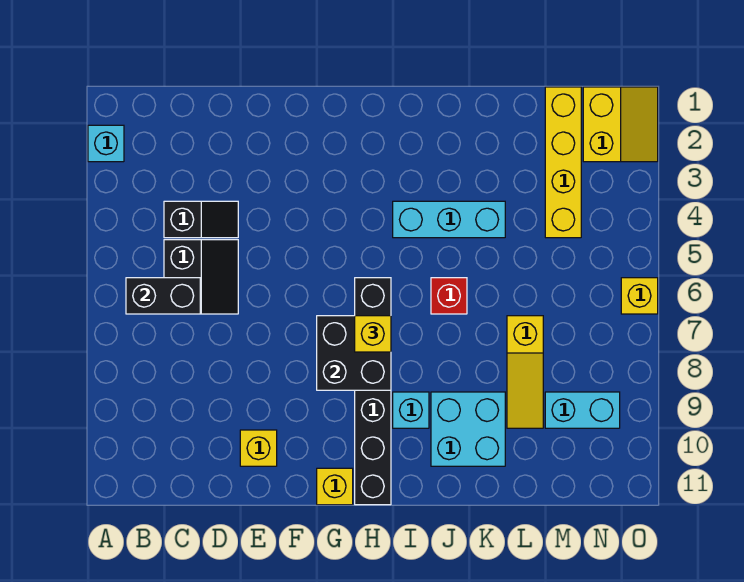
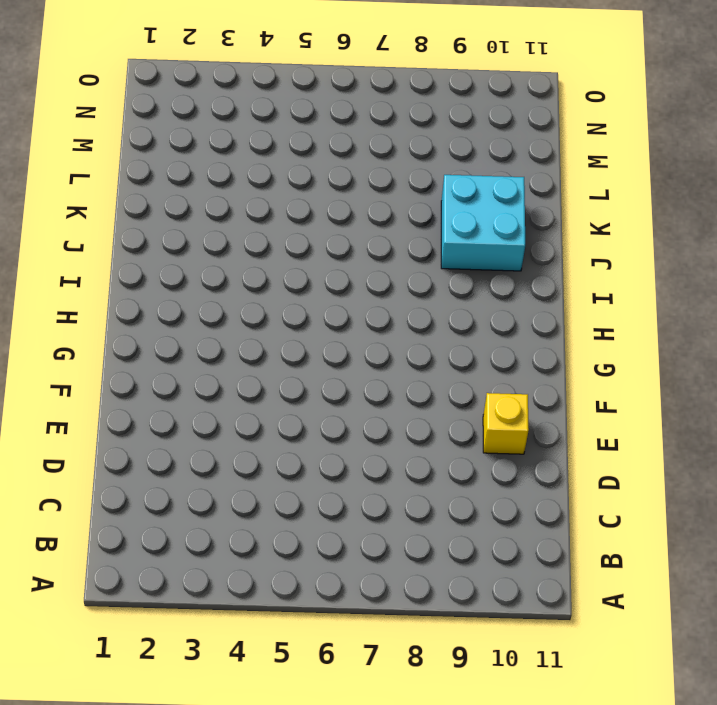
none -> cyan 1x1 brick [88,125,124,162]
none -> black 1x2 slope [164,201,238,238]
none -> black 2x2 slope [164,240,238,314]

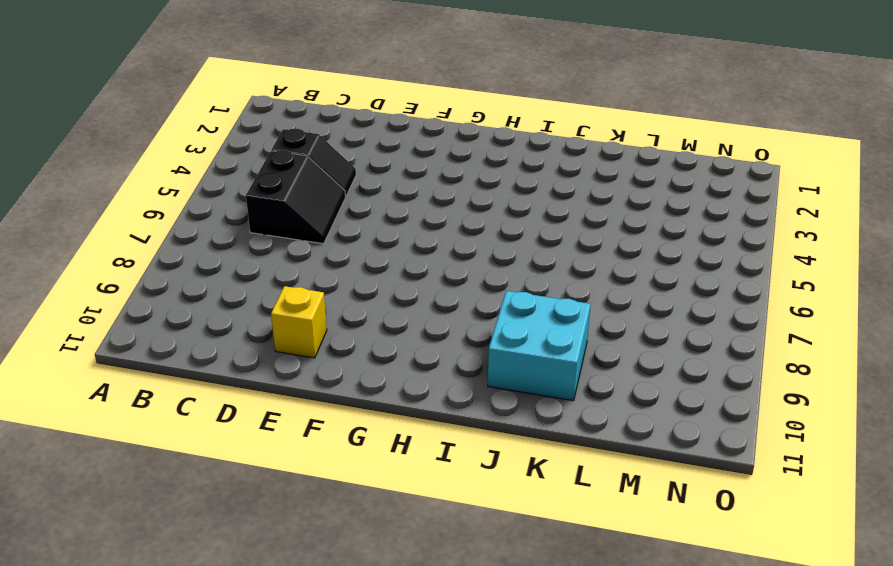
none -> cyan 1x1 brick [88,125,124,162]
none -> yellow 1x1 brick [317,468,353,505]
none -> black 1x6 brick [355,278,391,505]

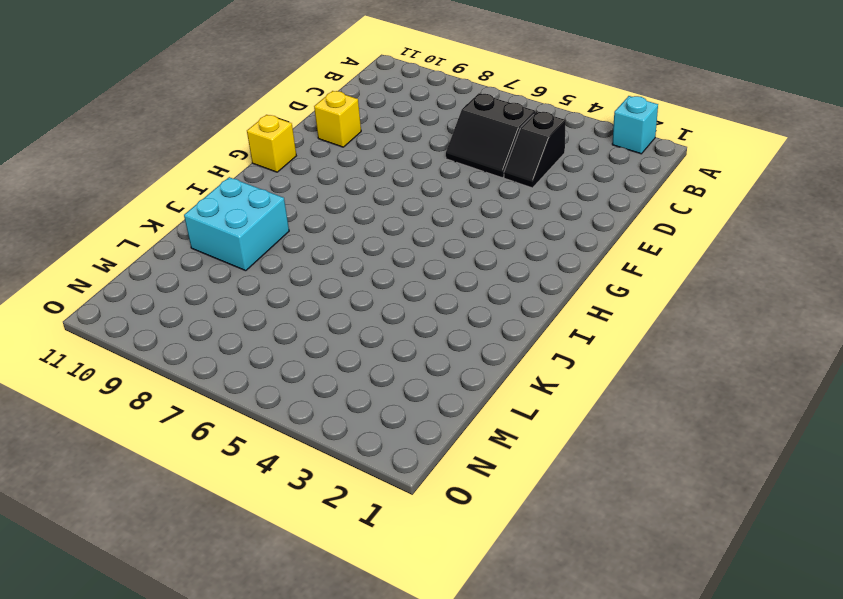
none -> black 1x6 brick [355,278,391,505]
none -> cyan 1x3 brick [393,201,505,238]
none -> cyan 1x1 brick [393,392,429,428]

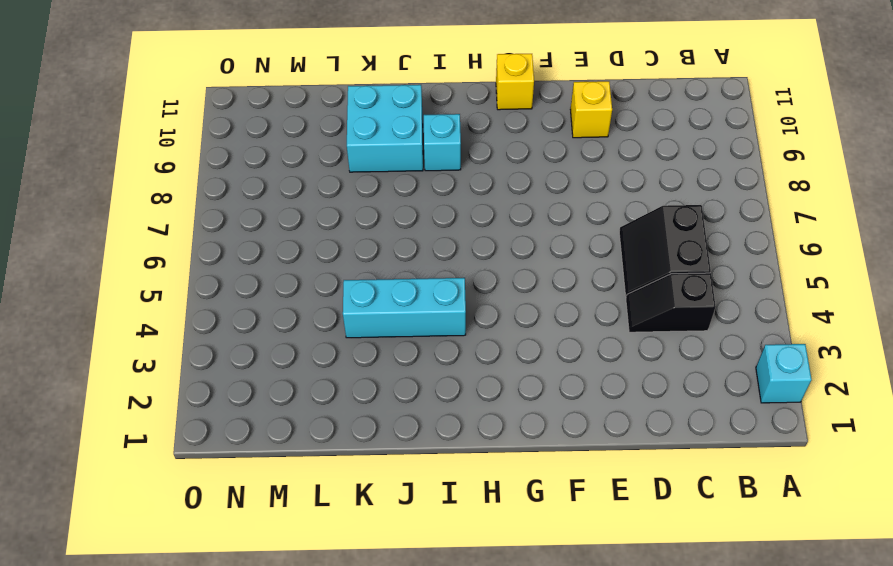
none -> black 1x6 brick [355,278,391,505]
none -> red 1x1 brick [431,278,467,314]
none -> yellow 1x3 slope [507,316,543,428]

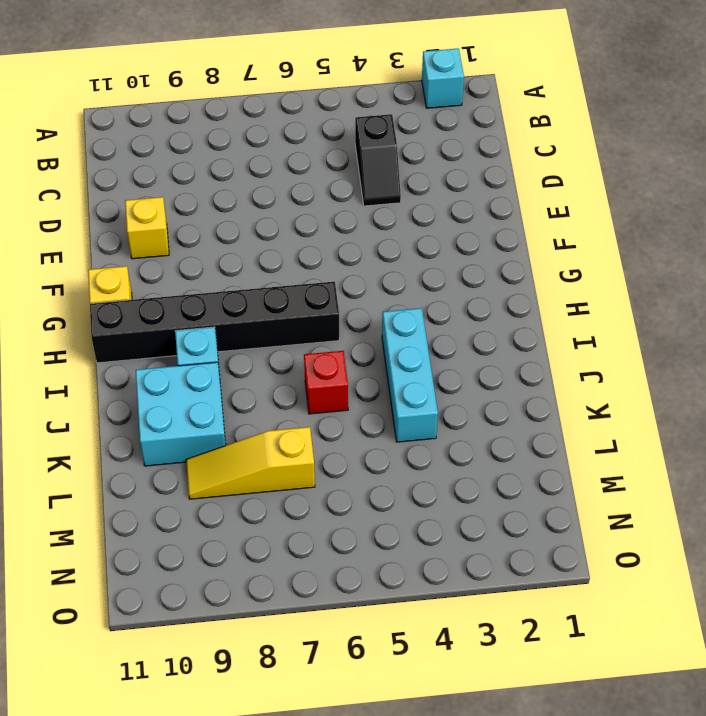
none -> black 2x2 slope [164,240,238,314]
none -> yellow 1x4 brick [545,87,581,238]
none -> cyan 1x2 brick [545,392,620,428]

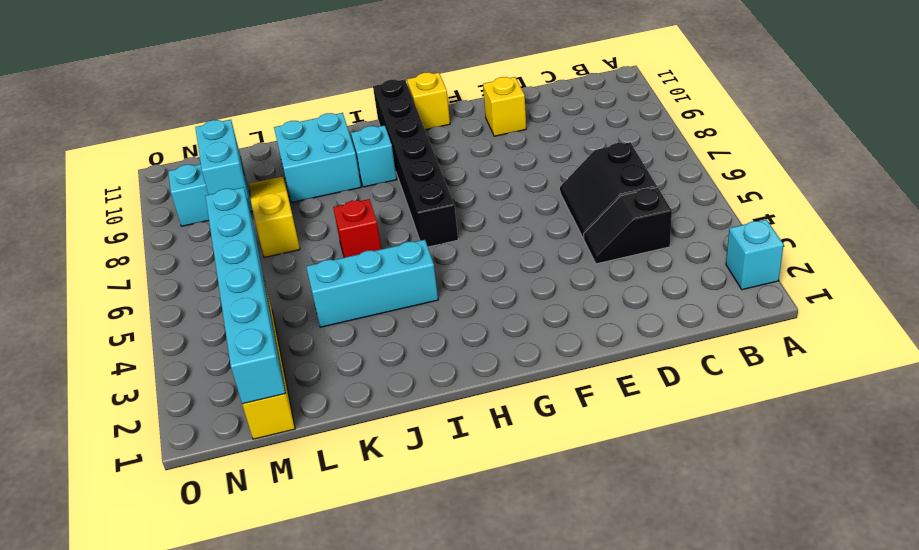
cyan 1x6 brick [205,187,286,404] -> none
cyan 1x2 brick [195,120,248,199] -> none
none -> yellow 2x2 slope [583,87,658,162]
none -> yellow 1x1 brick [621,278,658,314]
none -> black 1x2 brick [126,278,200,314]

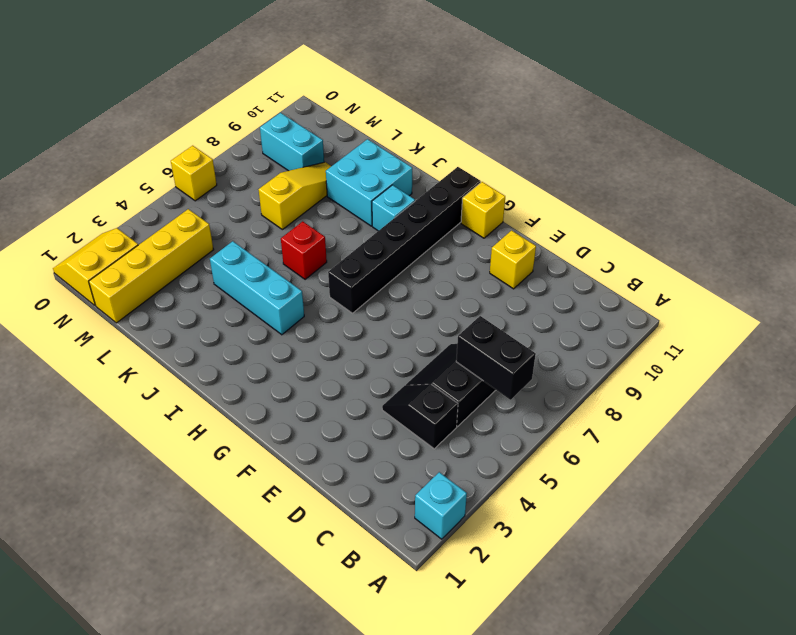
none -> black 2x2 brick [317,316,391,390]
none -> yellow 1x1 brick [355,316,391,352]

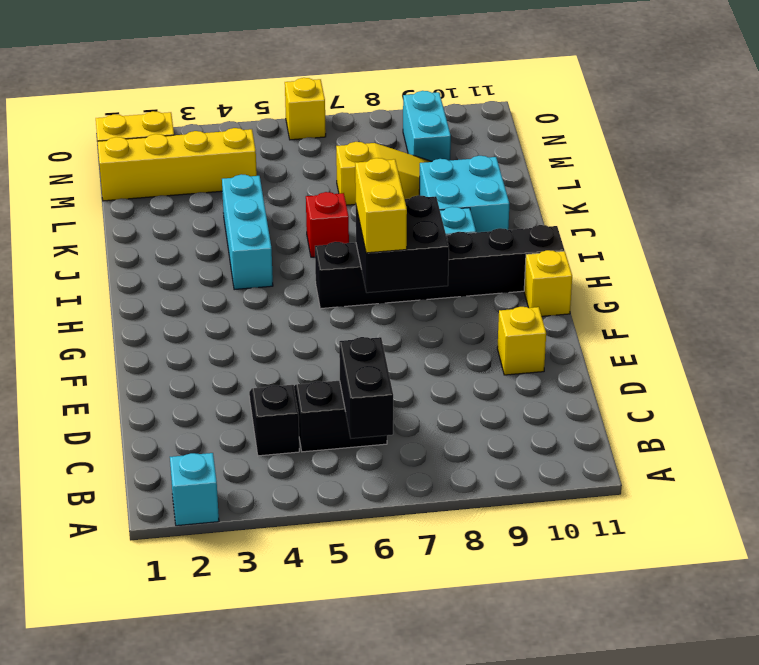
yellow 1x2 brick [355,158,407,253] -> yellow 1x1 brick [355,316,391,352]

